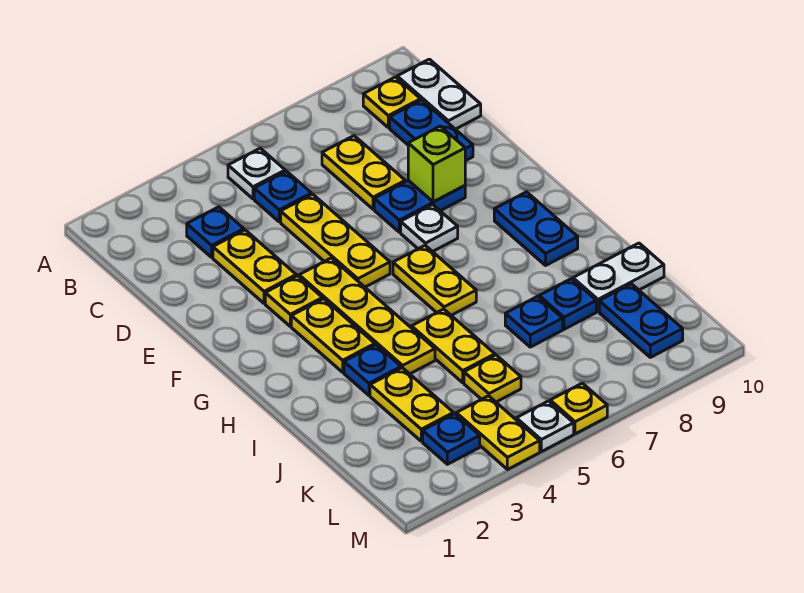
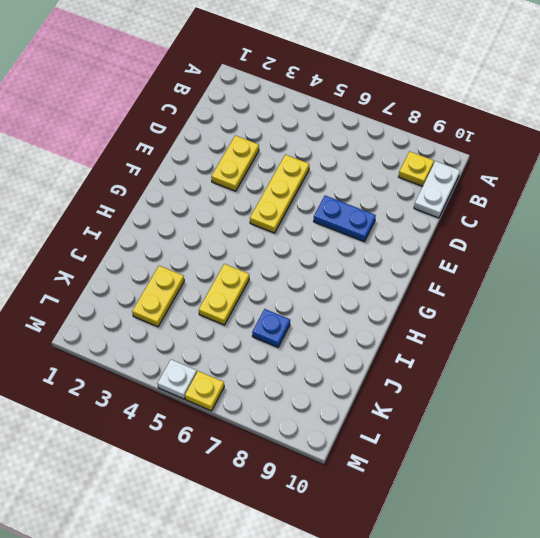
none -> white 1x1 plate [228,148,285,199]
none -> blue 1x1 plate [187,207,244,257]
none -> blue 1x1 plate [254,171,311,222]

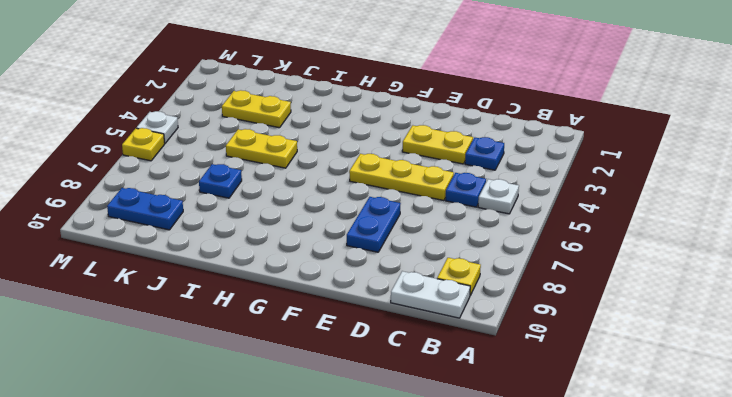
none -> yellow 1x2 plate [322,136,405,209]
none -> blue 1x2 plate [390,100,473,161]
none -> yellow 1x1 plate [265,276,322,326]

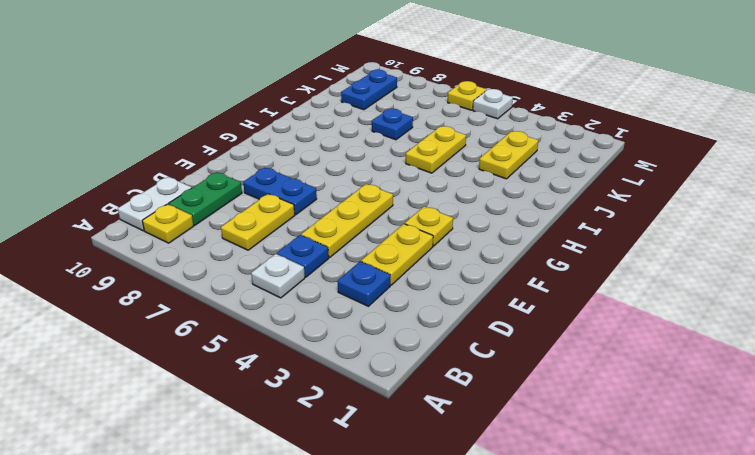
green 1x2 plate [169,172,242,225] -> blue 1x2 plate [390,100,473,161]
none -> yellow 1x4 plate [299,258,435,374]
none -> white 1x1 plate [401,205,458,252]
none -> yellow 1x2 plate [291,299,375,372]

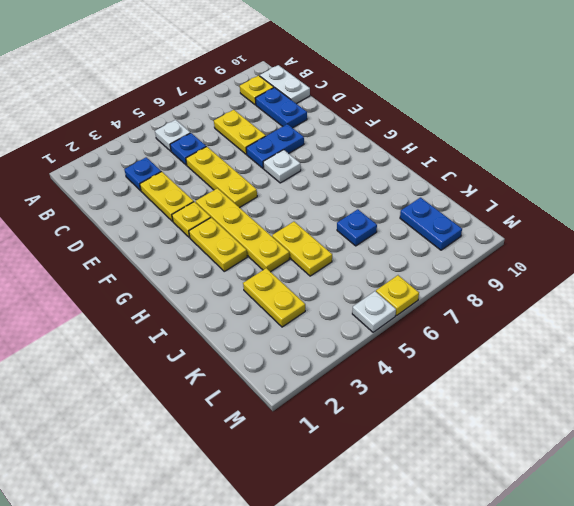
none -> yellow 1x2 plate [393,245,476,315]
none -> blue 1x2 plate [494,192,578,265]
none -> blue 1x1 plate [344,345,401,395]

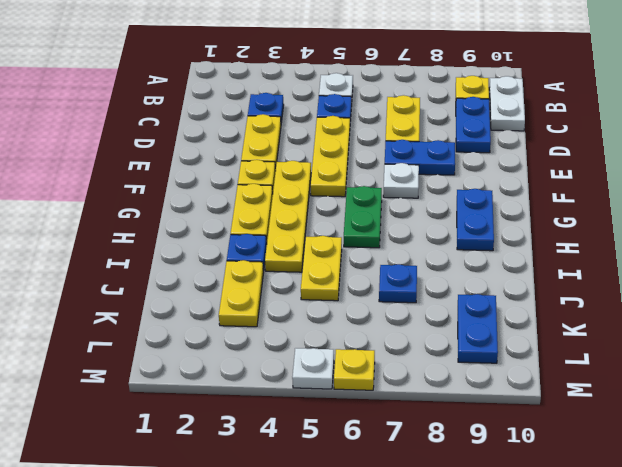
green 1x2 plate [344,186,382,248] -> yellow 1x2 plate [393,245,476,315]
none -> blue 1x1 plate [539,279,596,329]
none -> white 1x2 plate [573,243,664,311]
none -> yellow 1x1 plate [464,355,521,402]

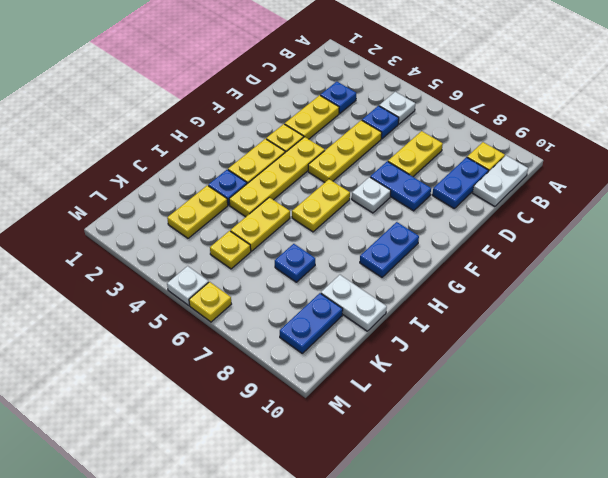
none -> blue 1x1 plate [539,279,596,329]
none -> blue 1x1 plate [423,414,480,464]
none -> yellow 1x2 plate [456,396,540,470]

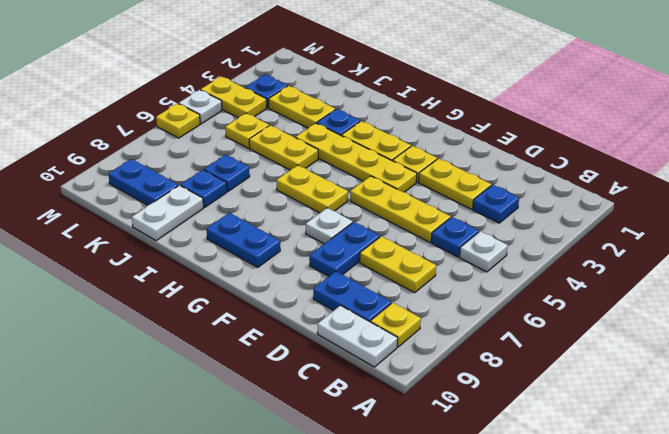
none -> lime 1x1 brick [408,126,465,202]

